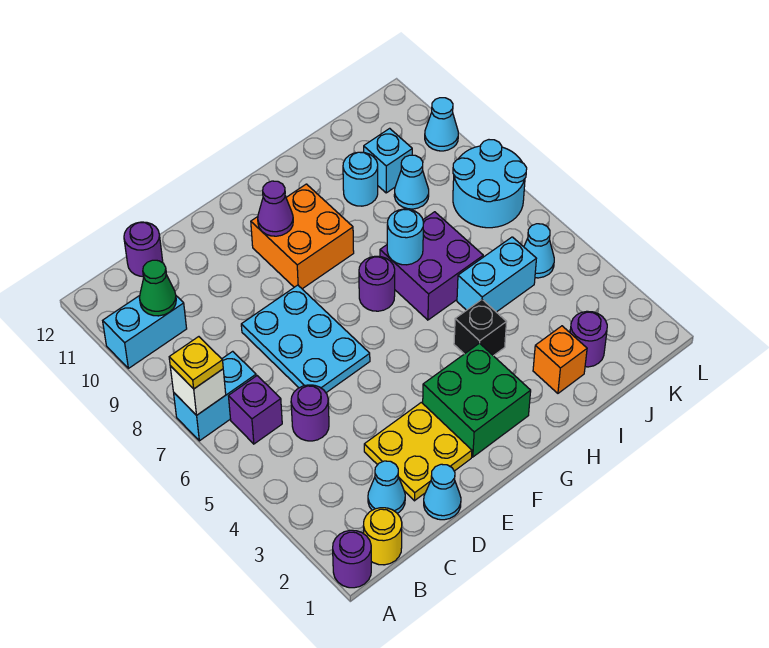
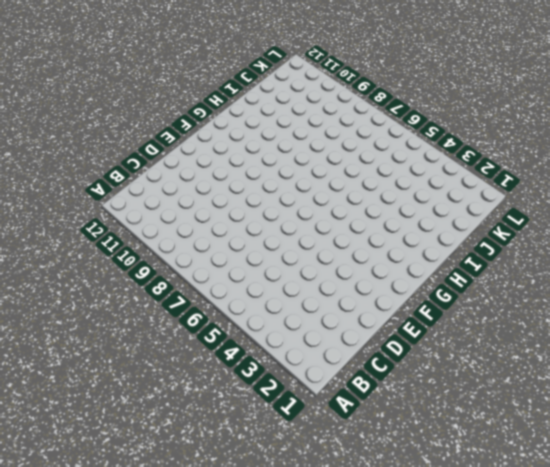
none -> purple 1x1 round brick [333,530,371,588]
none -> cyan 1x2 brick [174,351,256,441]
none -> cyan 1x2 brick [103,296,187,368]
none -> yellow 1x1 round brick [363,508,402,565]

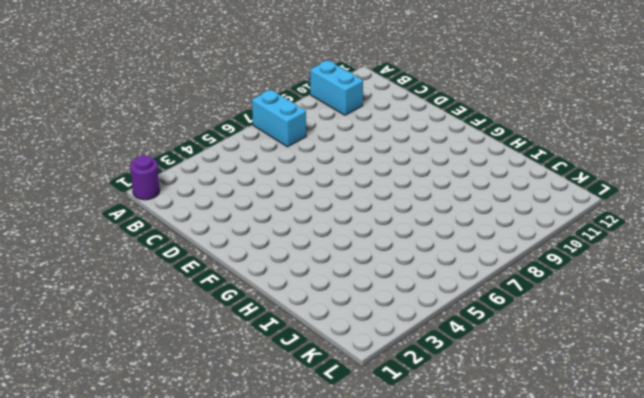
none -> yellow 1x1 round brick [363,508,402,565]
none -> purple 1x1 brick [229,376,282,444]
none -> cyan 1x1 cone [368,461,405,513]
none -> purple 1x1 round brick [291,385,329,441]

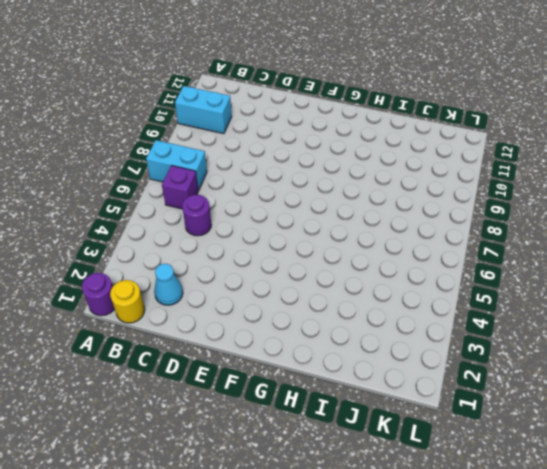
none -> purple 1x1 round brick [124,222,163,277]
none -> cyan 1x1 cone [424,464,461,520]
none -> yellow 2x2 plate [364,402,472,501]
none -> cyan 2x3 plate [241,285,370,393]

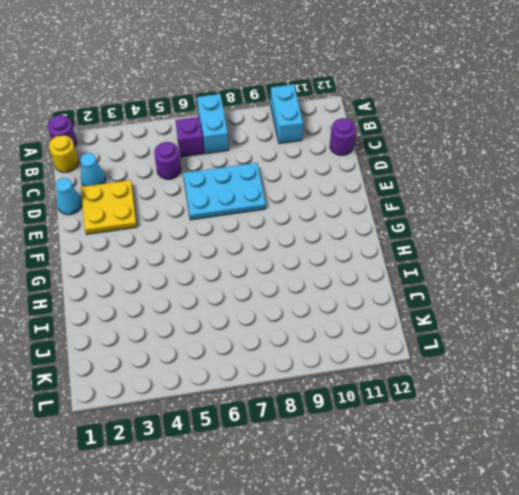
none -> green 2x2 brick [423,343,531,457]
none -> orange 2x2 brick [251,184,354,289]
none -> purple 1x1 round brick [359,256,395,311]
none -> black 1x1 brick [454,300,507,356]

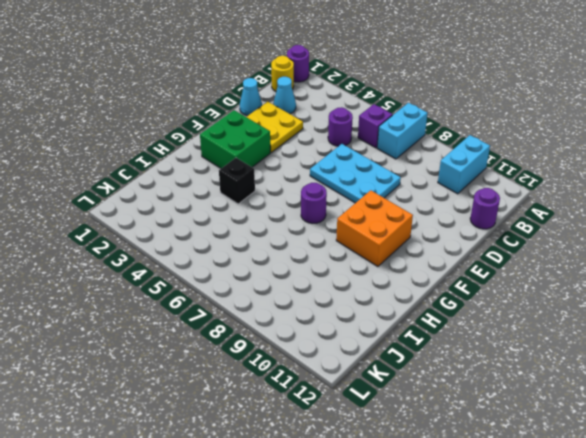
none -> purple 2x2 brick [380,212,483,320]
none -> orange 1x1 brick [533,326,587,393]
none -> cyan 1x2 brick [457,237,536,312]
none -> cyan 1x1 round brick [343,152,378,206]

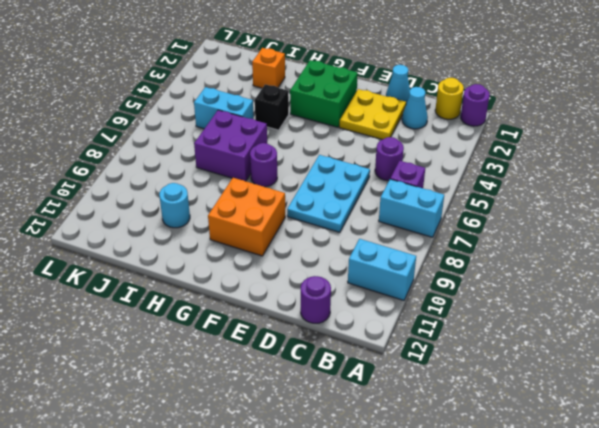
none -> purple 1x1 round brick [570,311,607,367]
none -> cyan 1x1 cone [394,155,429,209]
none -> cyan 1x1 brick [364,128,412,193]
none -> cyan 1x1 cone [524,224,554,278]

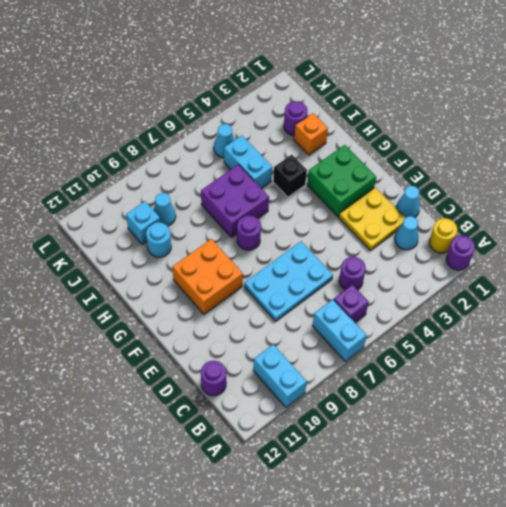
none -> cyan 2x2 round brick [453,140,527,228]
none -> cyan 1x1 cone [425,98,458,151]
none -> white 1x1 brick [170,366,226,415]
none -> green 1x1 cone [140,260,176,316]

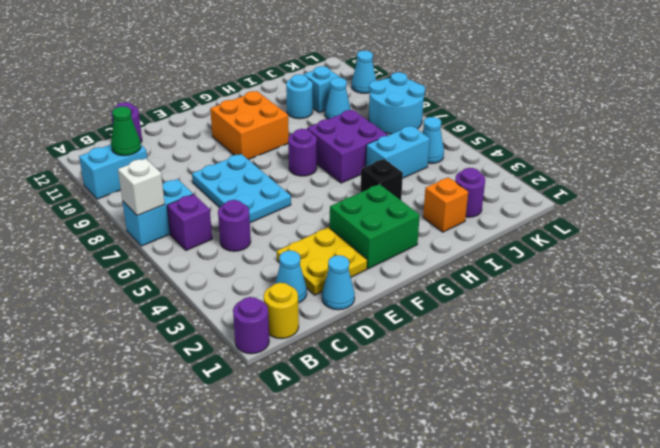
none -> purple 1x1 cone [258,181,293,236]
none -> cyan 1x1 round brick [387,209,424,265]
none -> yellow 1x1 plate [169,337,223,389]

